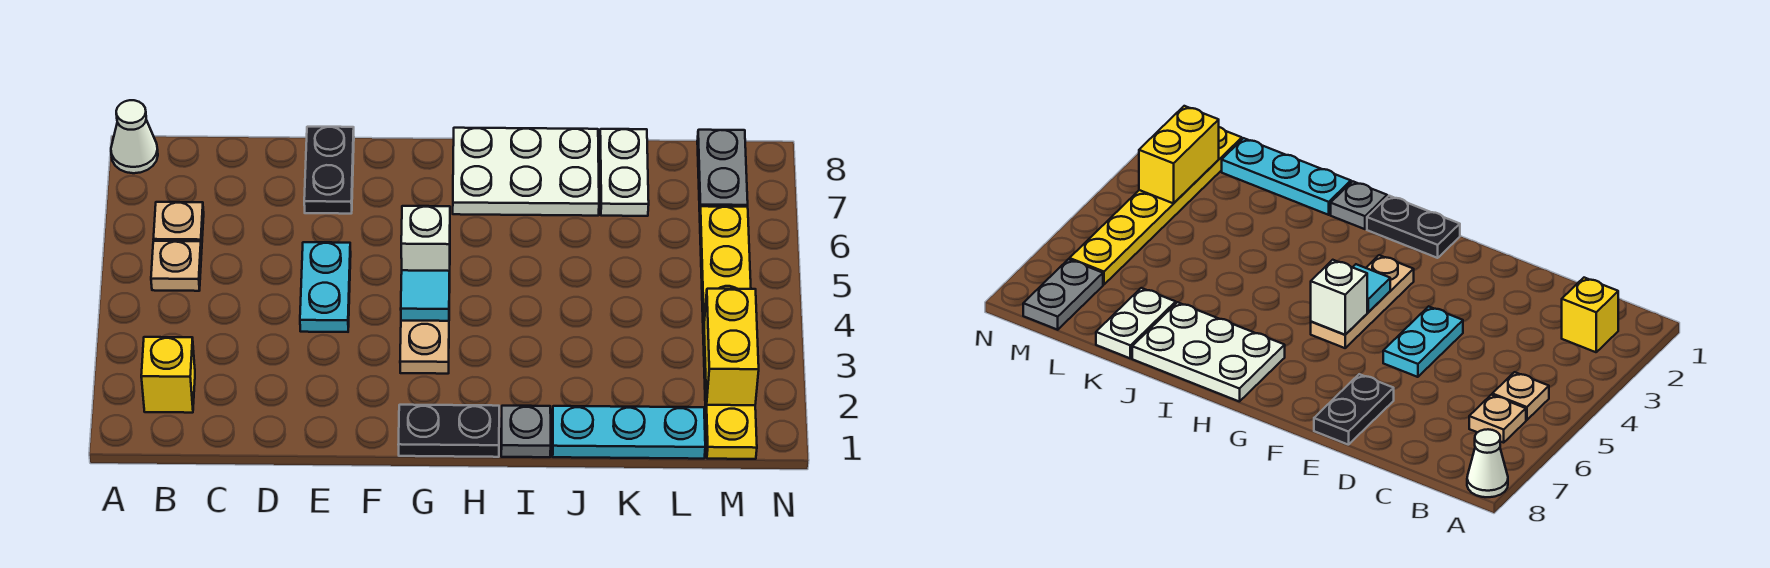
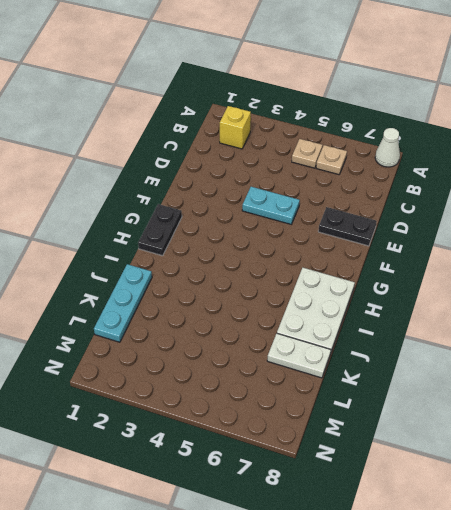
none -> tan 1x3 plate [400,283,450,374]
none -> grey 1x1 plate [501,406,551,457]
none -> yellow 1x6 plate [700,206,757,459]

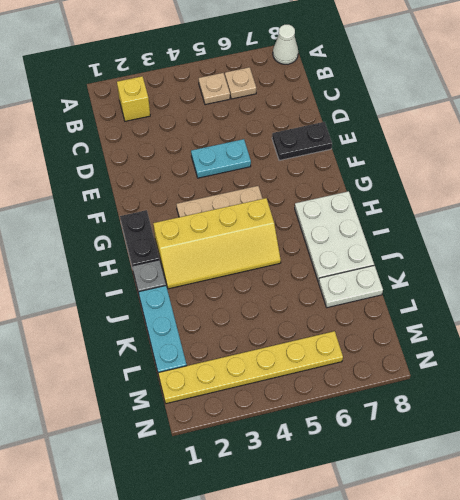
yellow 2x4 slope [153,198,281,289] -> none
none -> grey 1x2 plate [697,130,748,212]
none -> cyan 1x1 tile [401,270,450,321]
none -> white 1x1 brick [401,206,450,271]

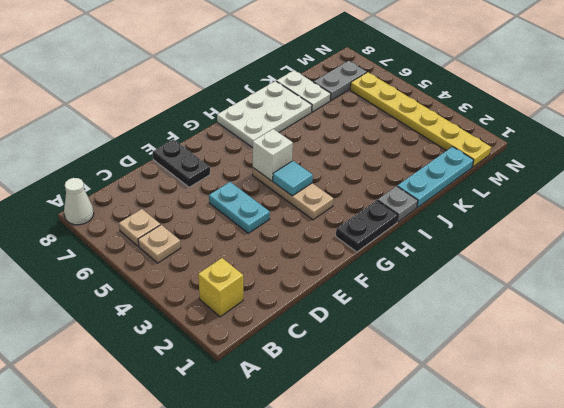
grey 1x2 plate [314,61,367,101] -> grey 1x2 plate turned to [697,130,748,212]
none -> yellow 1x2 brick [704,289,759,405]

